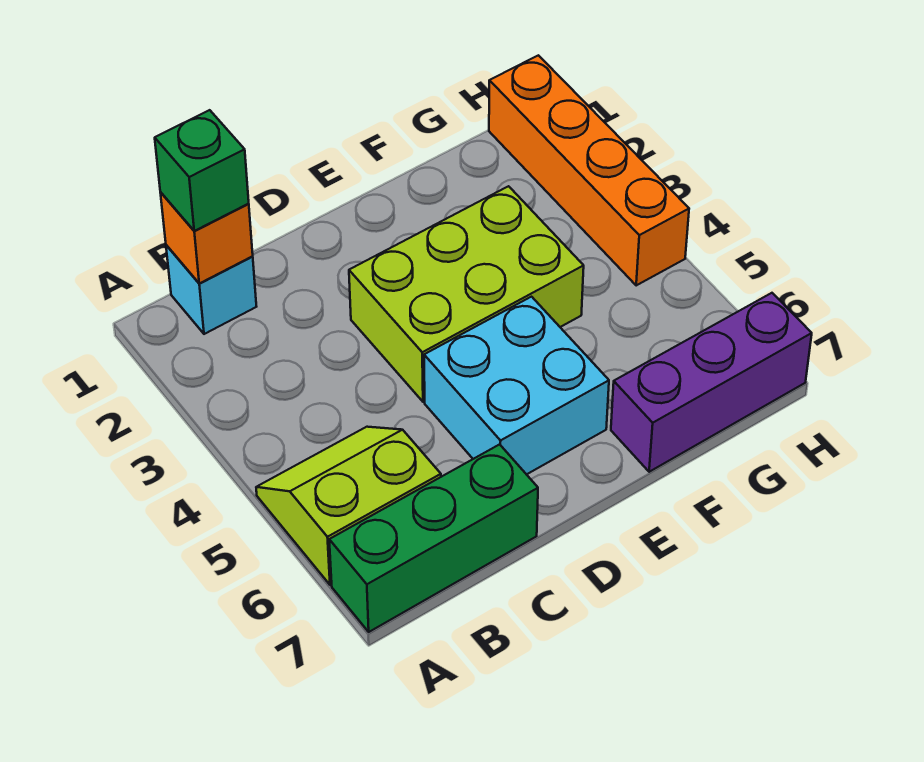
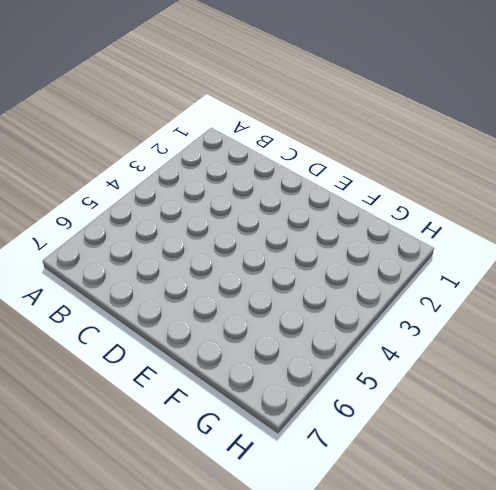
none -> lime 2x2 slope [256,427,441,585]
none -> green 1x3 brick [329,444,538,632]

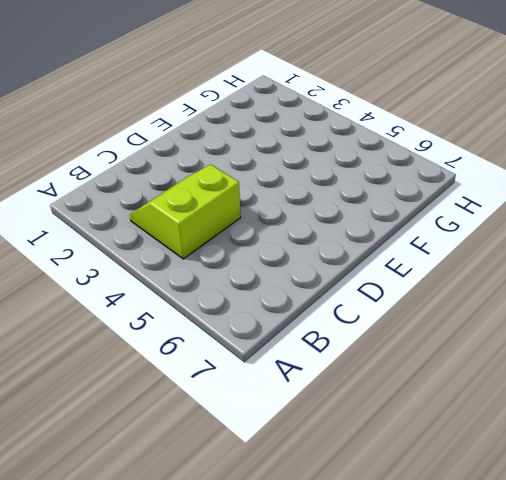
lime 2x2 slope [130,165,241,259] -> lime 2x2 slope moved to [256,427,441,585]
none -> green 1x3 brick [329,444,538,632]
none -> cyan 1x1 brick [166,245,257,334]

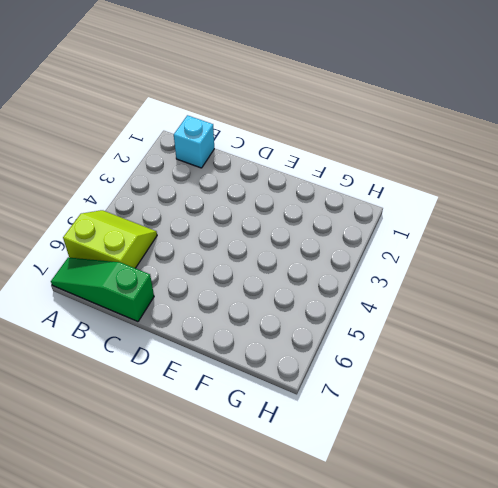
green 1x3 slope [51,257,154,322] -> green 1x3 brick [329,444,538,632]
none -> lime 2x3 brick [349,186,584,402]
none -> cyan 2x2 brick [424,297,609,474]

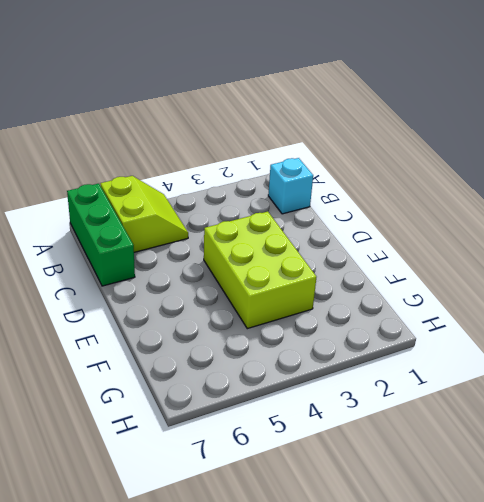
none -> cyan 2x2 brick [424,297,609,474]
none -> purple 1x3 brick [611,293,812,472]

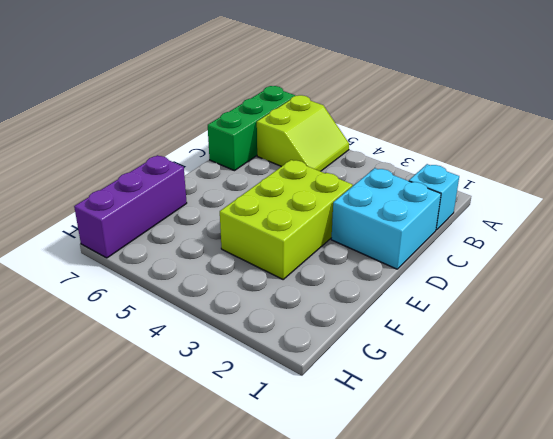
cyan 2x2 brick [331,168,441,269] -> cyan 2x2 brick moved to [424,297,609,474]
none -> orange 1x4 brick [489,55,689,285]
none -> orange 1x1 brick [160,192,253,283]

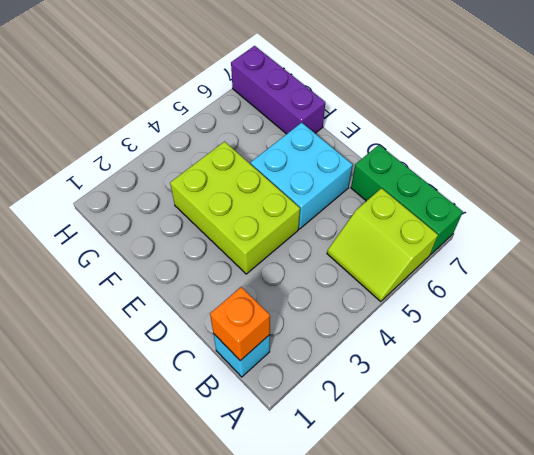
none -> orange 1x4 brick [489,55,689,285]
none -> green 1x1 brick [155,110,249,231]

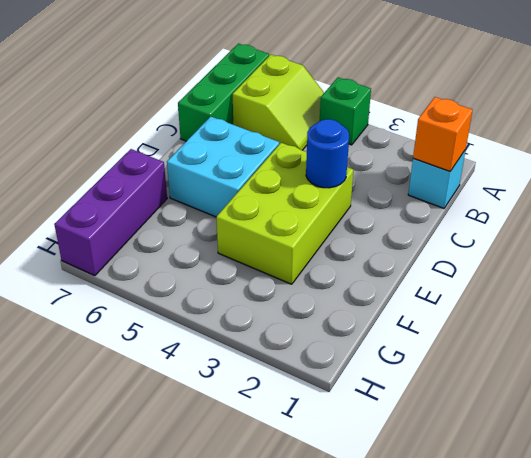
green 1x1 brick [320,77,371,145] -> green 1x1 brick moved to [155,110,249,231]
blue 1x1 round brick [306,119,349,188] -> none
none -> orange 1x4 brick [489,55,689,285]

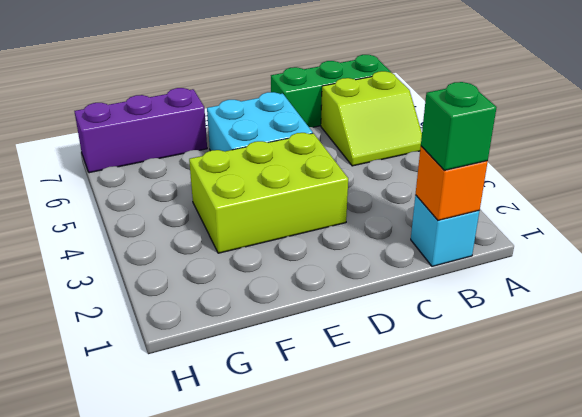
none -> orange 1x4 brick [489,55,689,285]

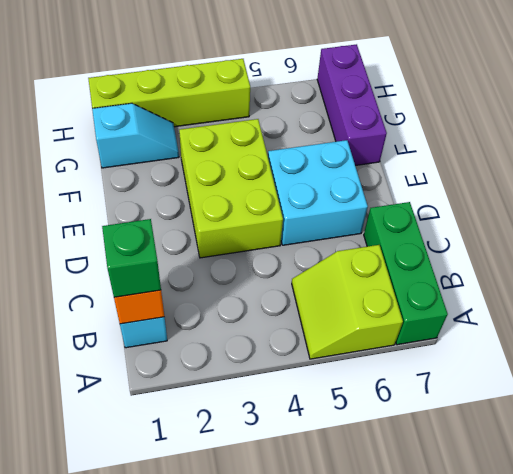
cyan 1x2 slope [92,103,179,168] -> none
lime 1x4 brick [88,59,250,127] -> orange 1x4 brick [489,55,689,285]

